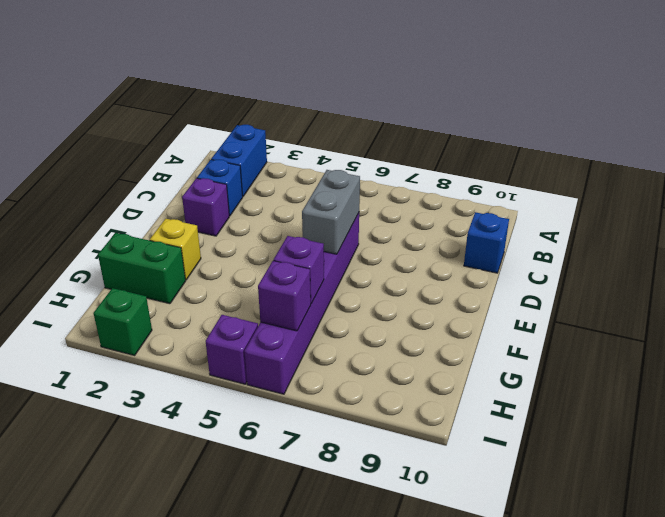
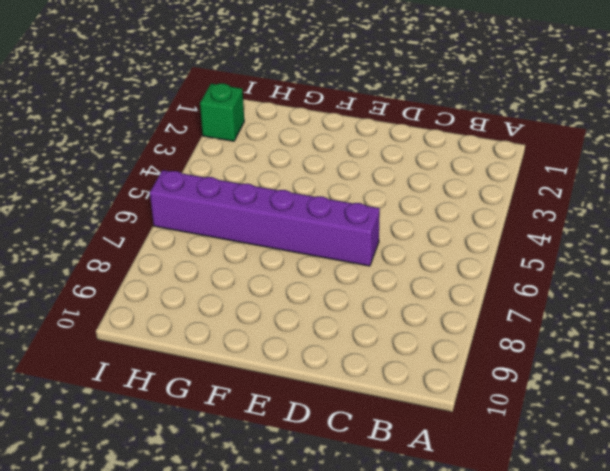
none -> blue 1x2 brick [211,125,267,196]
none -> blue 1x1 brick [197,160,243,216]
none -> blue 1x1 brick [464,212,509,273]

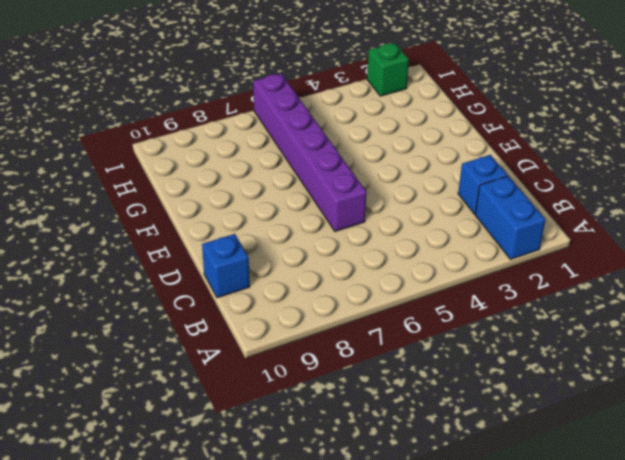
none -> purple 1x1 brick [182,178,229,236]
none -> yellow 1x1 brick [150,219,201,280]
none -> green 1x2 brick [98,233,186,304]

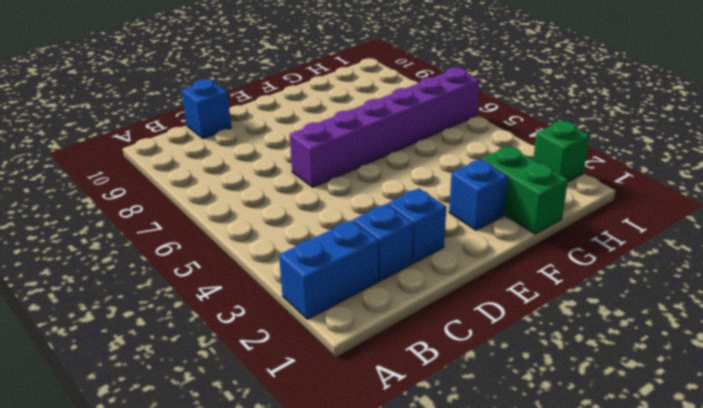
blue 1x1 brick [388,188,446,263] -> purple 1x1 brick [182,178,229,236]
blue 1x1 brick [449,160,508,230] -> yellow 1x1 brick [150,219,201,280]
none -> purple 1x1 brick [206,315,258,384]
none -> grey 1x2 brick [302,170,360,254]
none -> purple 1x1 brick [274,236,324,304]

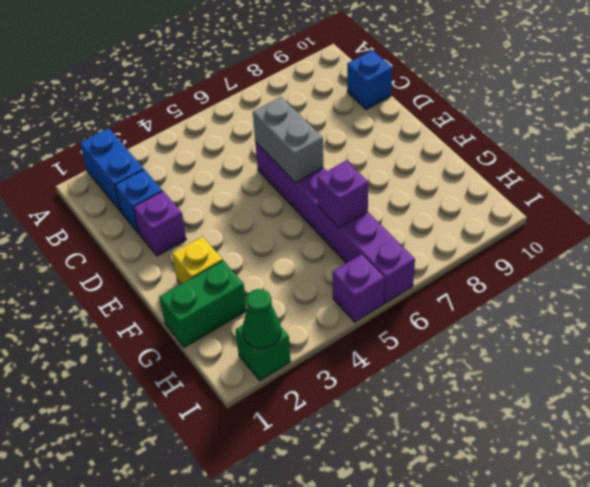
green 1x1 cone [242,289,281,348] -> none
none -> purple 1x1 brick [258,261,311,331]

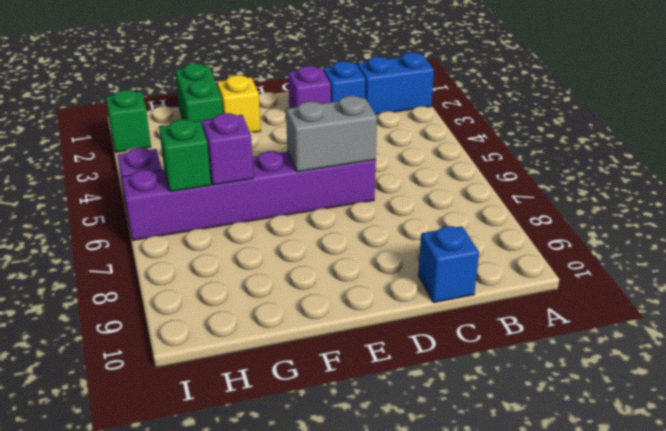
green 1x1 brick [159,119,211,192] -> purple 1x1 brick [258,261,311,331]

